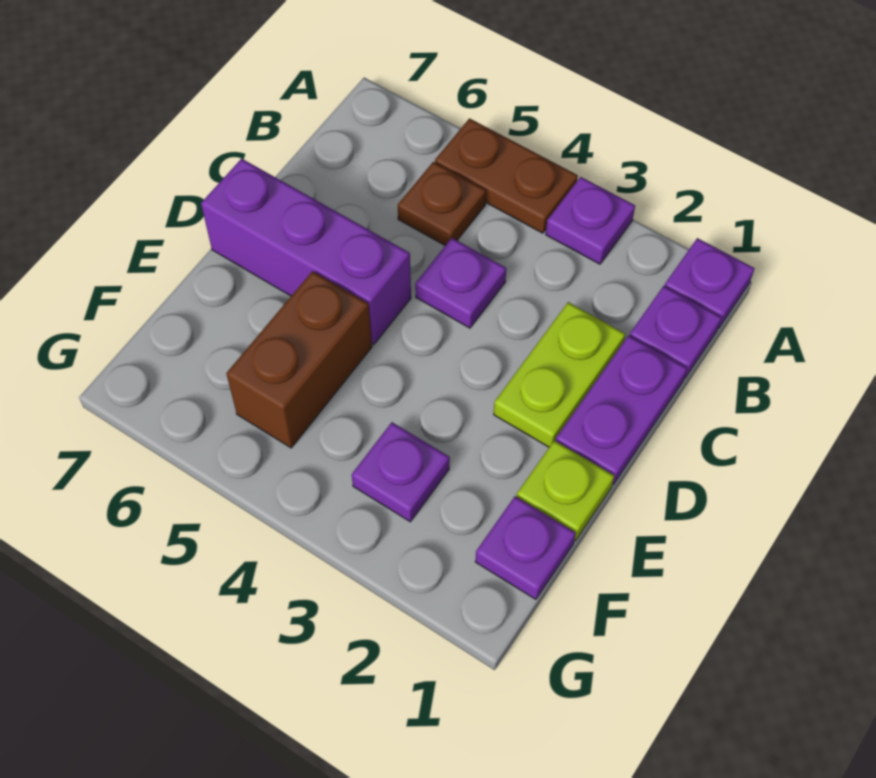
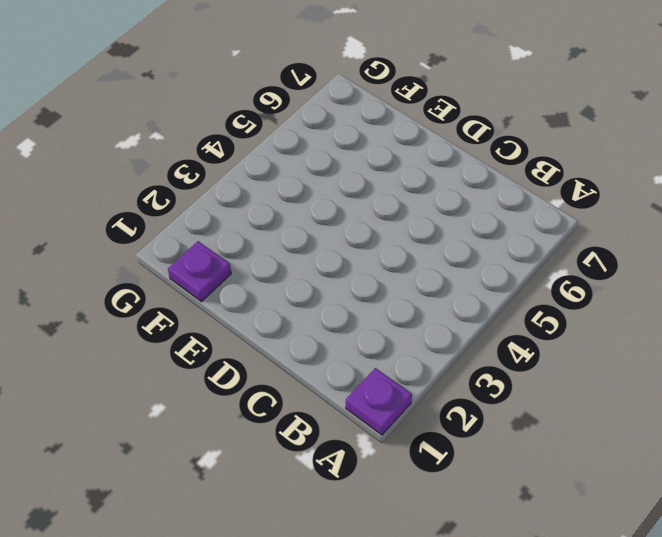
none -> purple 1x1 plate [546,177,635,264]
none -> brown 1x2 plate [435,118,578,233]
none -> purple 1x1 plate [630,286,721,379]

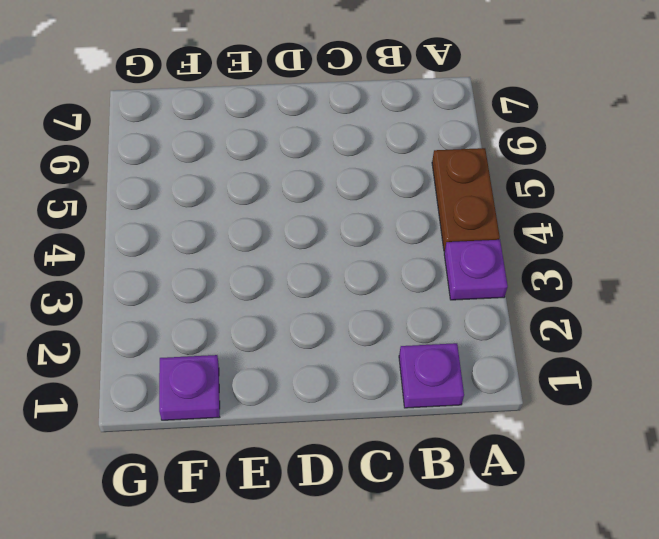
none -> purple 1x1 plate [665,238,755,329]
none -> brown 1x1 plate [398,162,486,246]
none -> purple 1x2 plate [556,336,687,485]

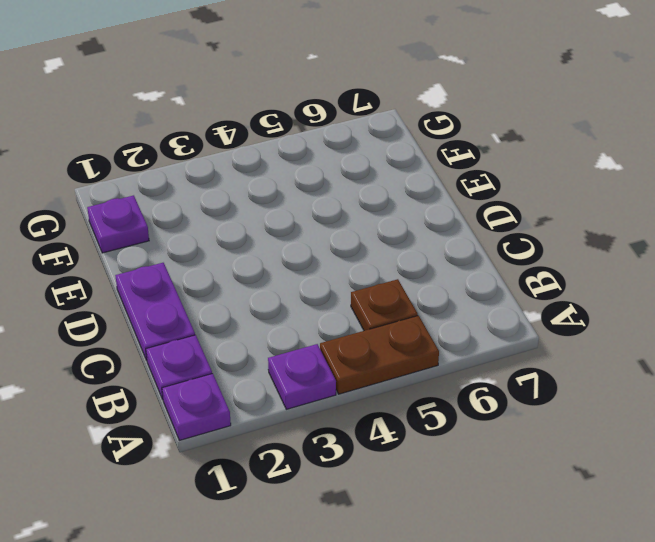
none -> lime 1x2 plate [494,302,625,447]
none -> purple 1x1 plate [415,238,506,328]
none -> purple 1x3 brick [201,159,411,345]

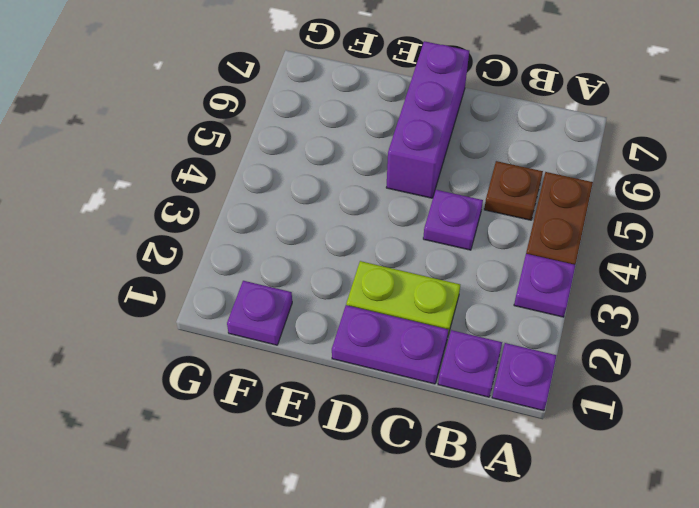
none -> lime 1x1 plate [516,440,614,541]
none -> brown 1x2 brick [226,271,372,448]
none -> purple 1x1 plate [352,422,450,522]

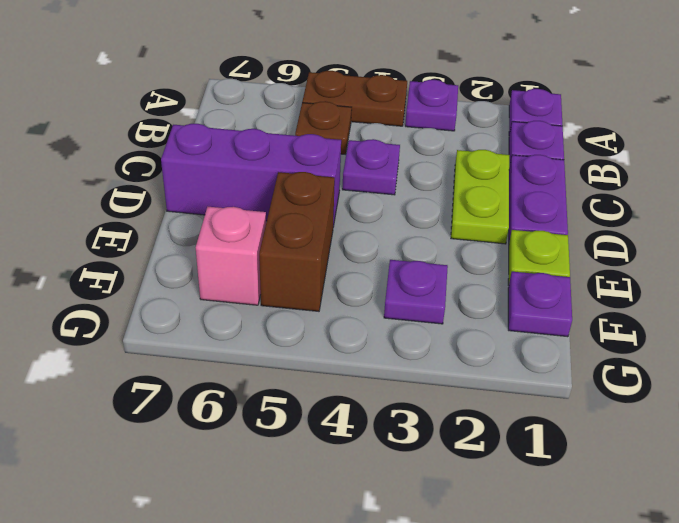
pink 1x1 brick [196,207,266,305] -> none

